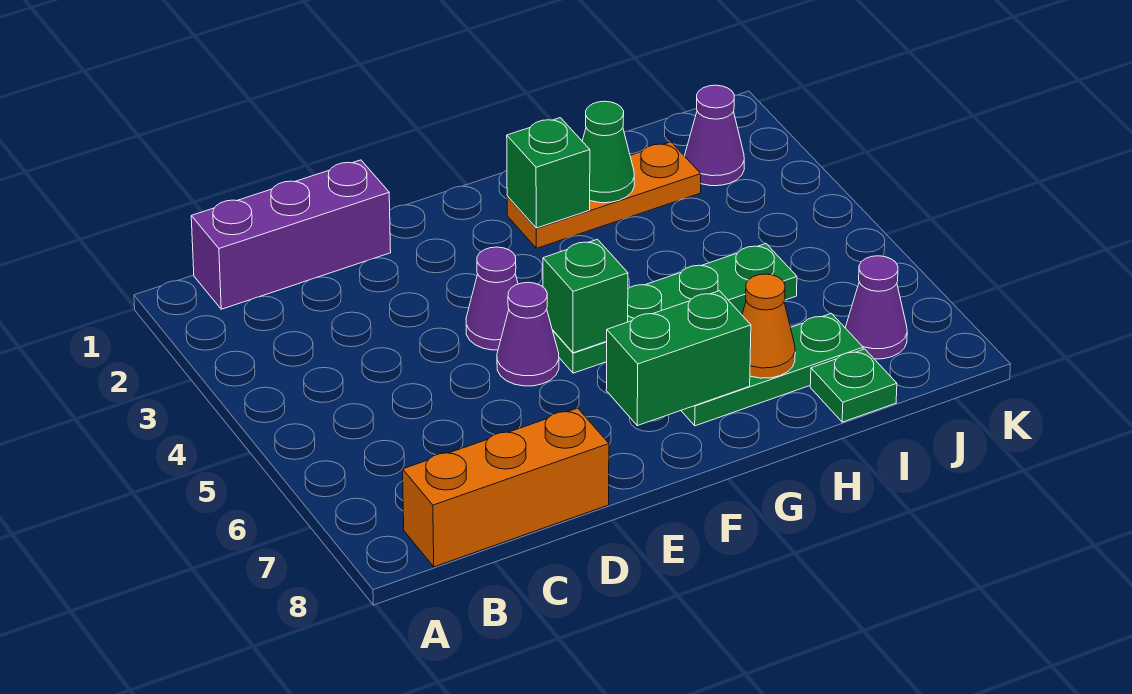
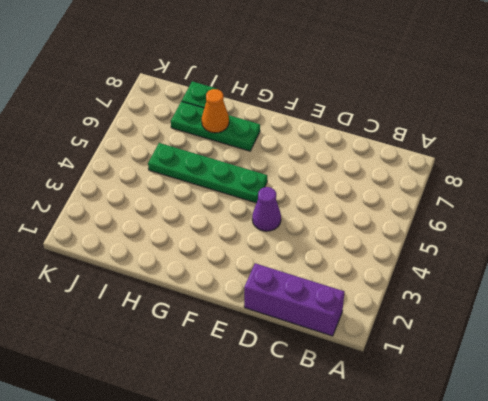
none -> orange 1x3 brick [403,408,609,567]
none -> purple 1x1 cone [497,282,559,386]
none -> orange 1x3 plate [507,142,701,248]

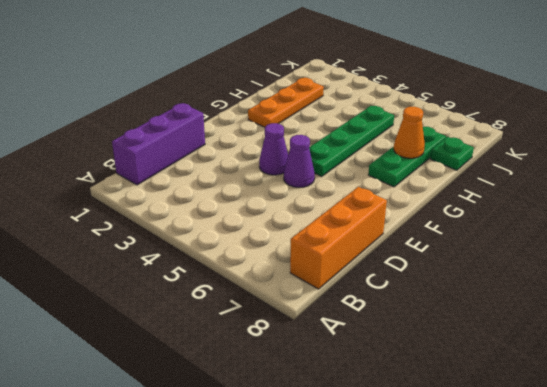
none -> purple 1x1 cone [685,85,744,186]
none -> purple 1x1 cone [845,256,907,359]
none -> green 1x1 brick [543,239,628,353]

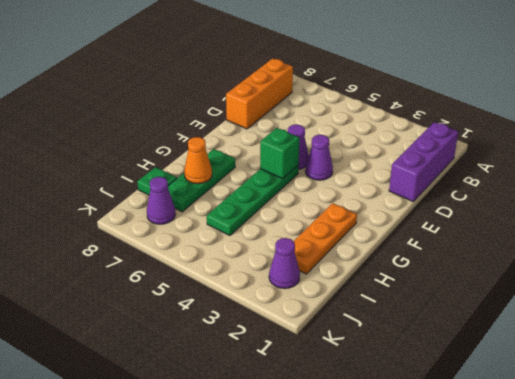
none -> green 1x2 brick [606,291,751,426]
none -> green 1x1 brick [507,118,590,228]
none -> green 1x1 cone [582,101,634,203]

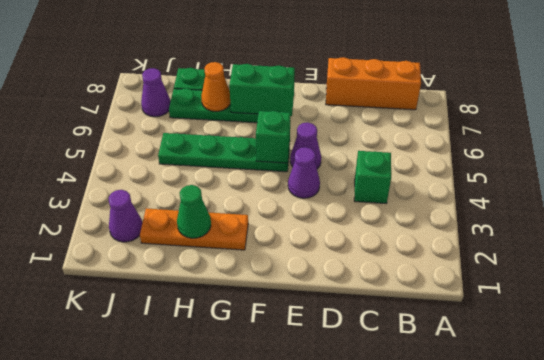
green 1x1 brick [354,151,391,203] -> green 1x1 brick moved to [507,118,590,228]
none -> purple 1x3 brick [191,160,391,309]

